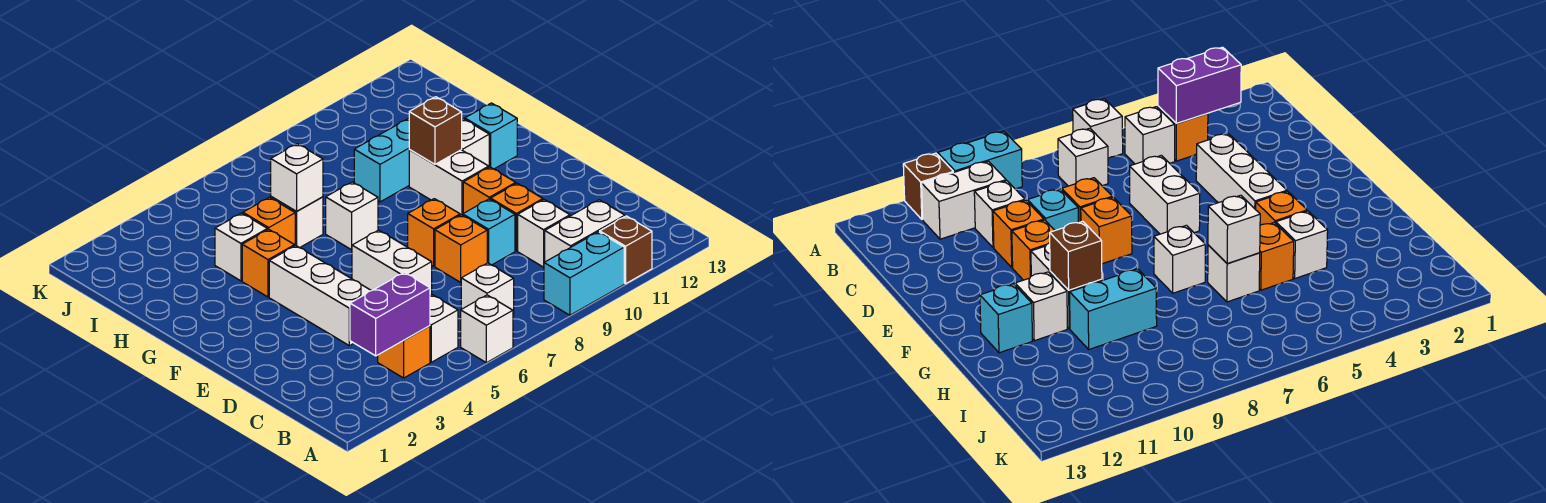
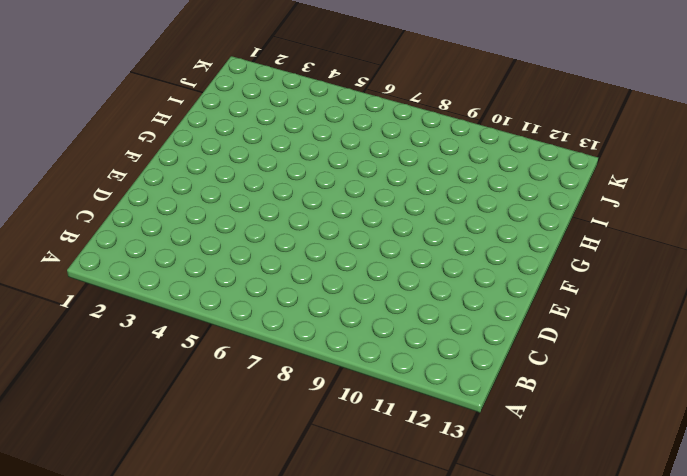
none -> white 1x1 brick [461,295,513,363]
none -> cyan 1x2 brick [544,232,624,315]
none -> brown 1x1 brick [600,216,652,284]

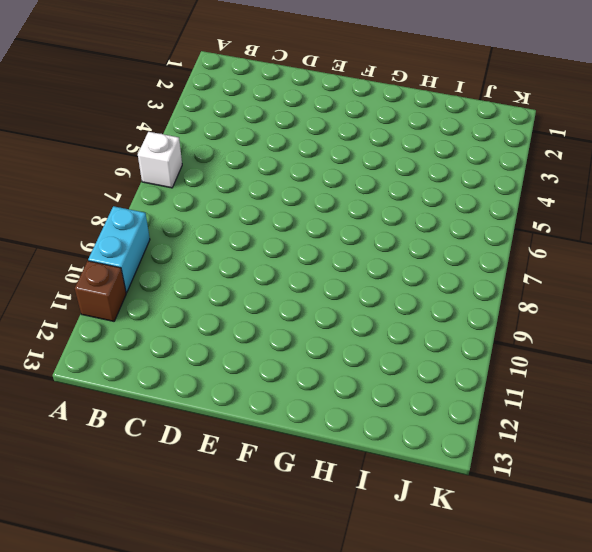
none -> orange 1x1 brick [378,326,430,378]
none -> white 1x1 brick [430,295,458,362]
none -> white 1x1 brick [461,263,514,316]

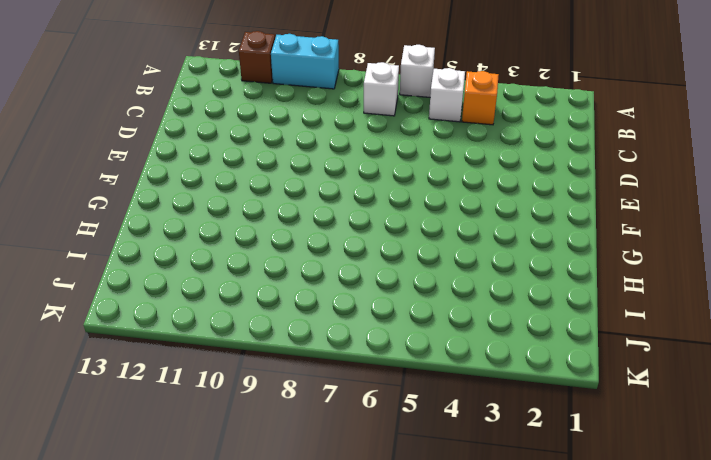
none -> white 1x2 brick [545,200,625,262]
none -> white 1x1 brick [518,200,570,267]
none -> white 1x3 brick [269,245,371,346]

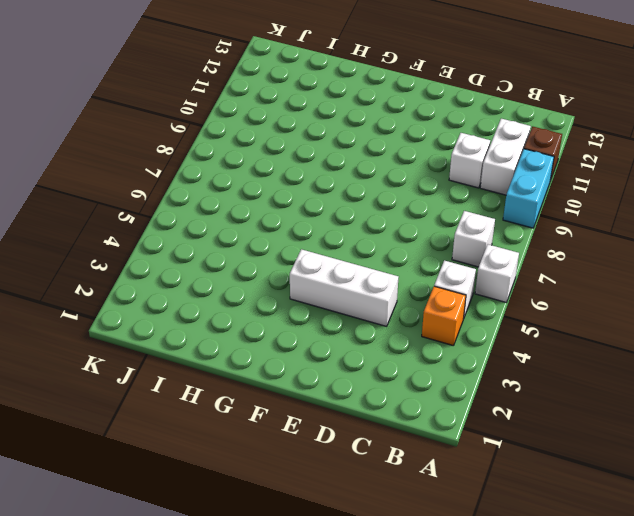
none -> white 1x2 brick [352,230,432,295]
none -> orange 1x1 brick [435,215,487,282]
none -> cyan 1x1 brick [463,199,515,265]

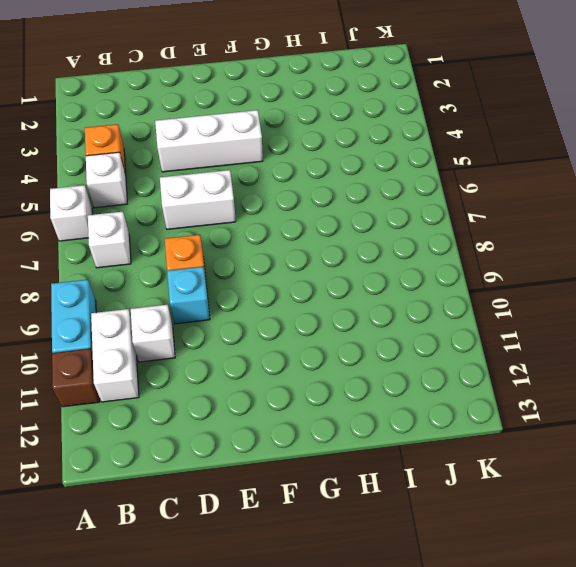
none -> orange 1x1 brick [491,183,543,251]
none -> orange 1x1 brick [408,199,460,266]
none -> orange 1x1 brick [463,167,516,213]

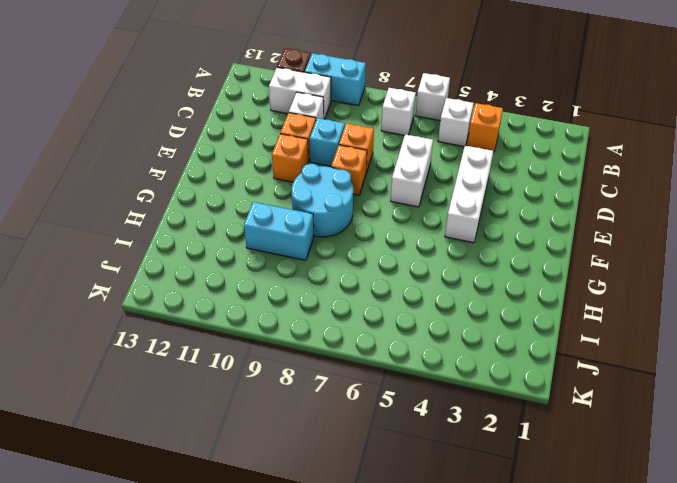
cyan 2x2 round brick [291,164,353,237] -> none
none -> white 1x2 brick [409,150,489,215]
none -> orange 1x1 brick [242,229,295,297]
none -> white 1x1 brick [326,182,378,250]

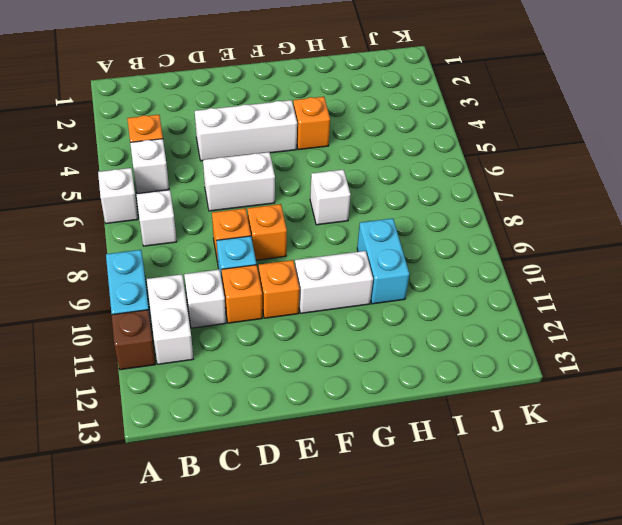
none -> white 1x1 brick [462,119,489,166]
none -> cyan 1x1 brick [465,103,517,169]
none -> white 1x1 brick [215,213,267,281]

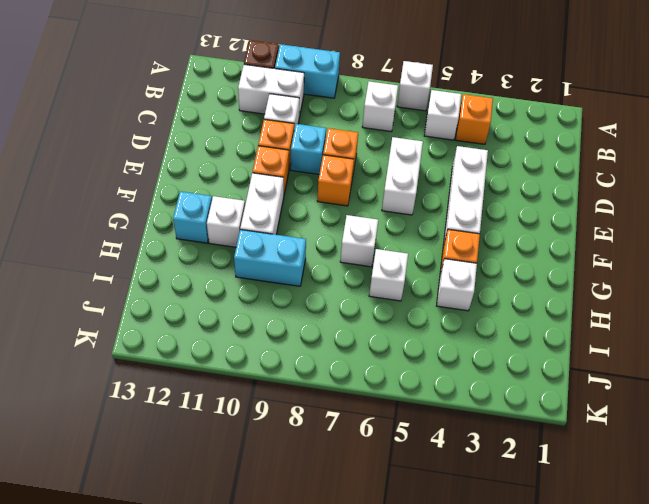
none -> orange 1x1 brick [243,197,295,245]
none -> purple 1x2 brick [350,272,430,356]
none -> brown 1x1 brick [409,97,462,164]

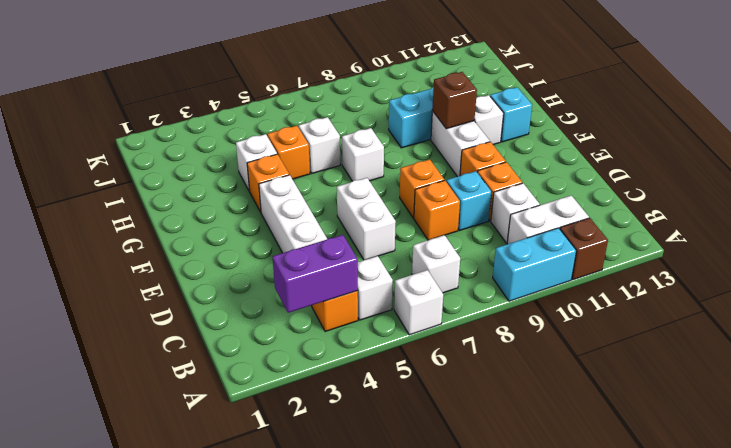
none -> white 1x1 brick [271,144,323,211]

